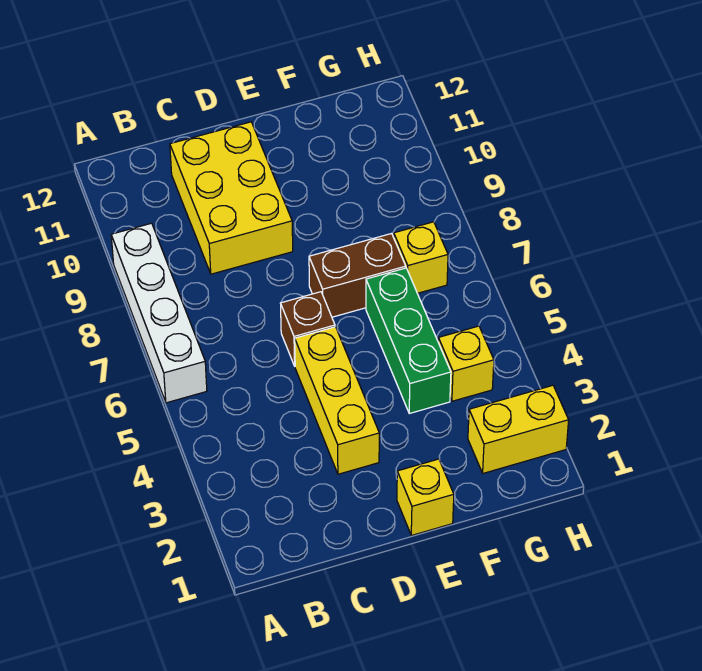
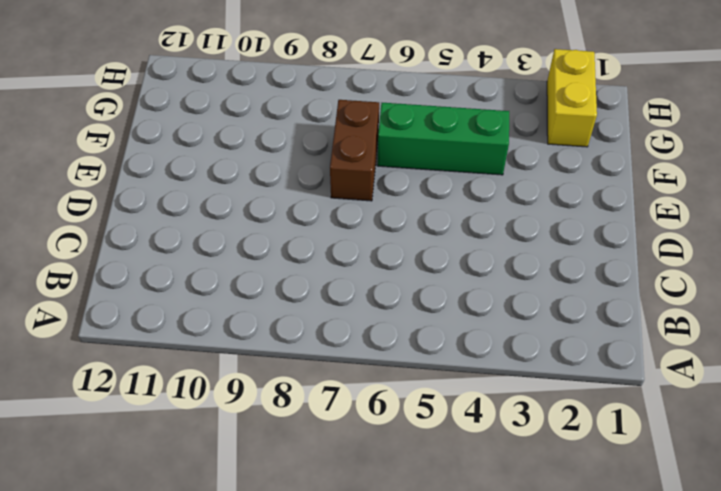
none -> white 1x4 brick [111,223,207,403]
none -> yellow 2x3 brick [170,122,293,274]

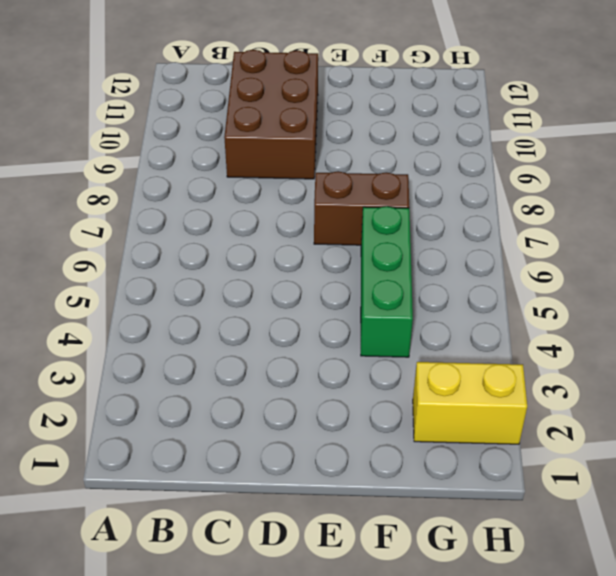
brown 2x3 brick [224,50,318,179] -> yellow 2x3 brick [170,122,293,274]
none -> white 1x4 brick [111,223,207,403]
none -> yellow 1x3 brick [295,327,379,474]

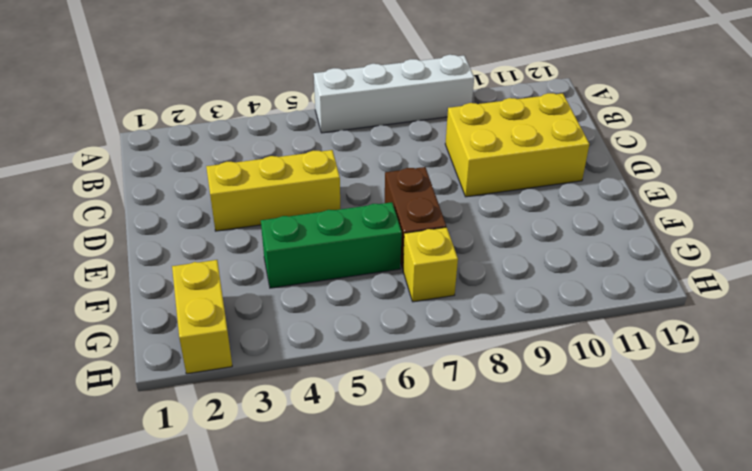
none -> brown 1x1 brick [281,292,335,366]
none -> yellow 1x1 brick [397,459,454,535]

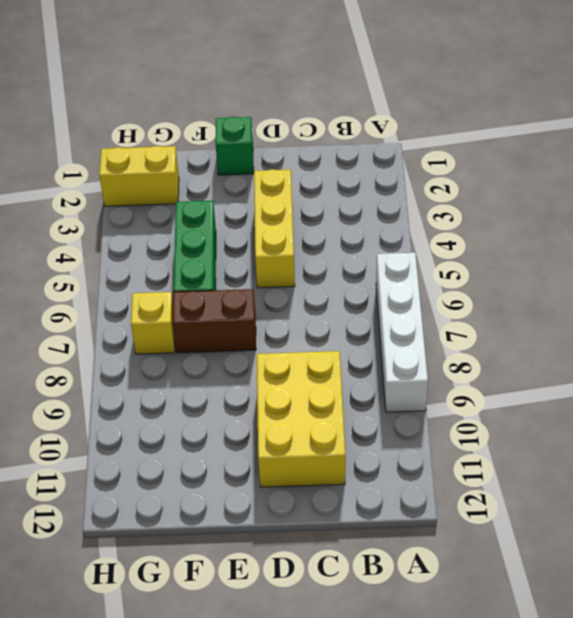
green 1x1 brick [215,116,254,175] -> yellow 1x1 brick [397,459,454,535]
none -> brown 1x1 brick [281,292,335,366]
none -> yellow 1x1 brick [438,326,494,401]

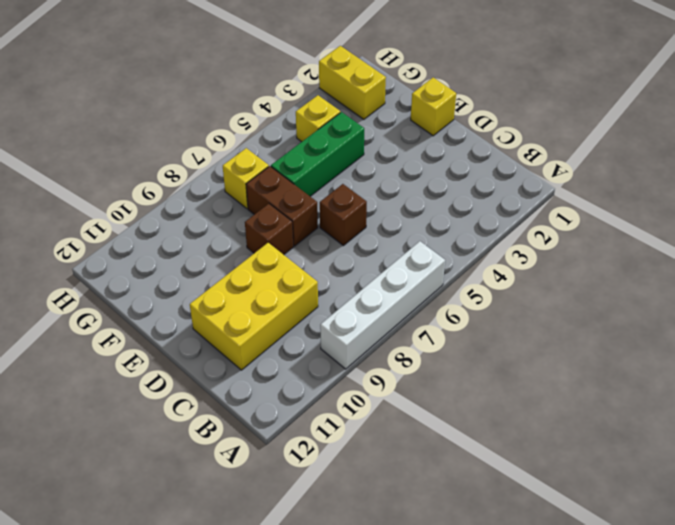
brown 1x1 brick [245,204,293,255] -> none
none -> yellow 1x3 brick [295,327,379,474]

